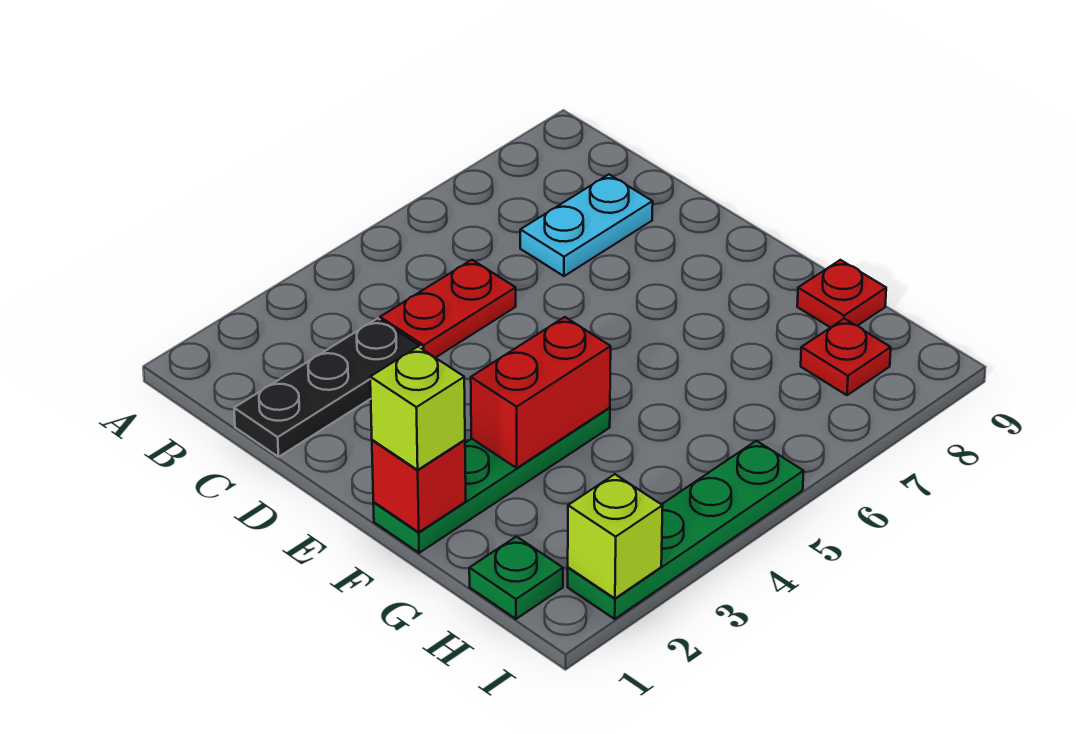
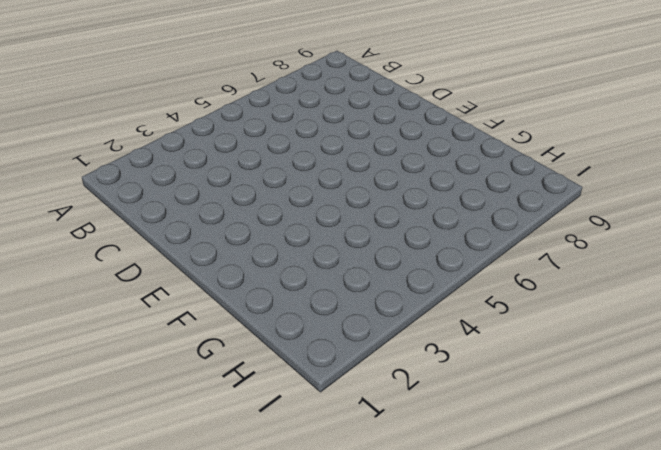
none -> black 1x3 plate [234,318,421,457]
none -> red 1x2 plate [380,260,516,358]
none -> cyan 1x2 plate [520,175,653,276]

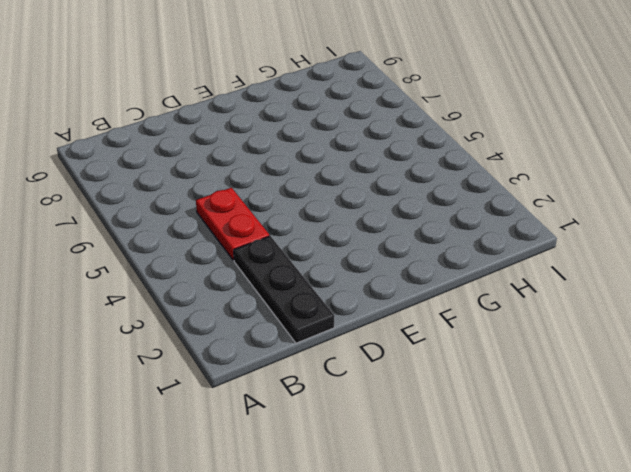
none -> cyan 1x2 plate [520,175,653,276]
none -> green 1x4 plate [373,408,610,553]
none -> red 1x1 plate [797,260,886,328]

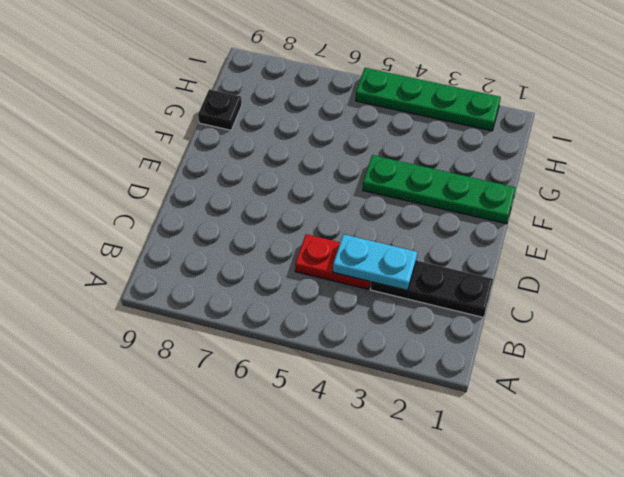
cyan 1x2 plate [333,234,417,290] -> cyan 1x2 plate moved to [520,175,653,276]
black 1x1 plate [198,89,242,130] -> red 1x1 plate [797,260,886,328]
none -> green 1x1 plate [469,537,563,619]
none -> red 1x1 plate [801,319,891,395]
none -> red 1x1 brick [372,440,466,532]

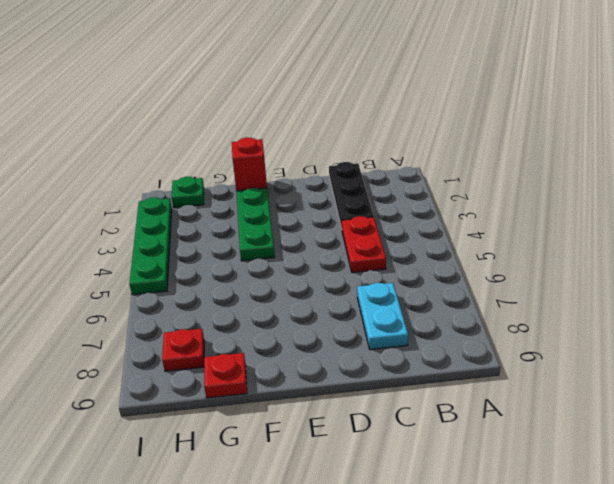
none -> red 1x2 brick [471,317,611,468]
none -> lime 1x1 brick [568,474,663,598]
none -> lime 1x1 brick [370,347,465,470]

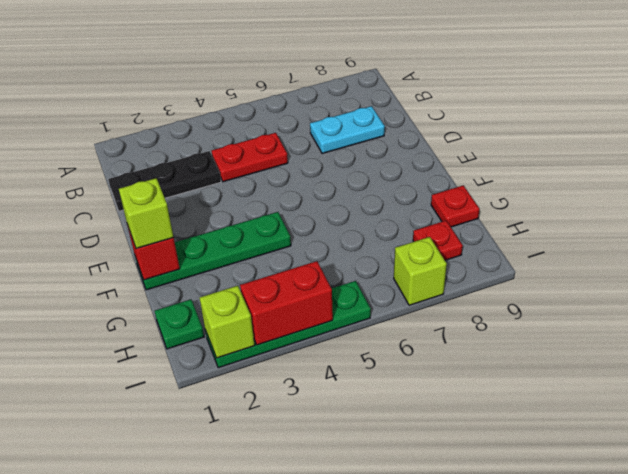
red 1x2 brick [240,261,333,345] -> red 1x2 brick moved to [471,317,611,468]
lime 1x1 brick [394,237,447,305] -> none

